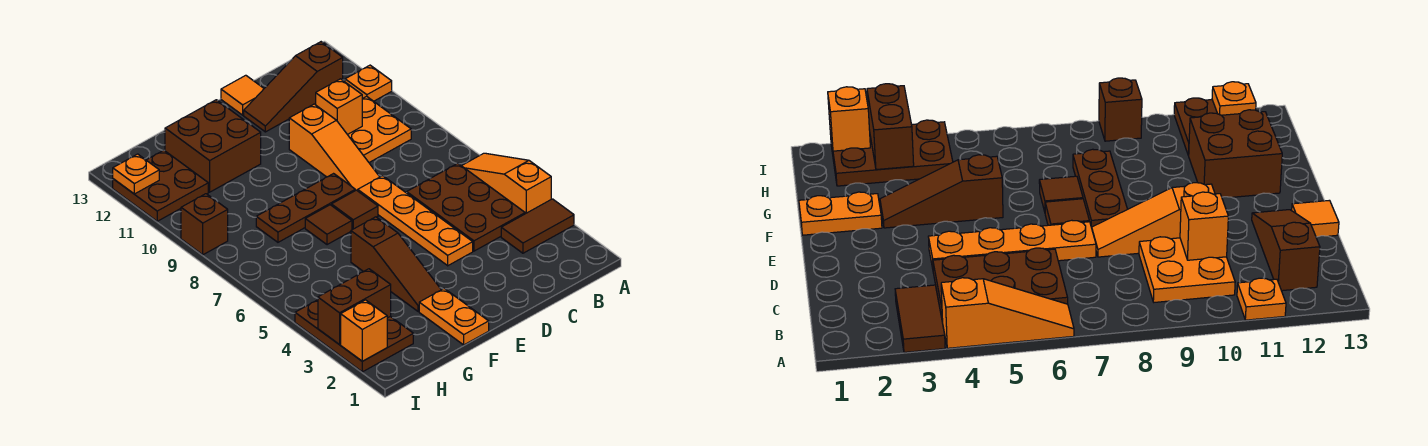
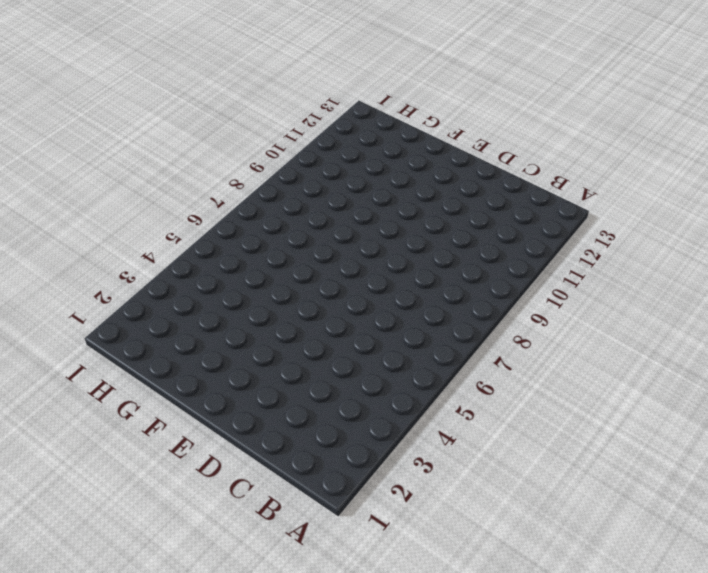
none -> brown 1x2 tile [501,199,574,253]
none -> orange 1x3 slope [462,153,551,214]
none -> orange 1x1 plate [345,65,392,101]

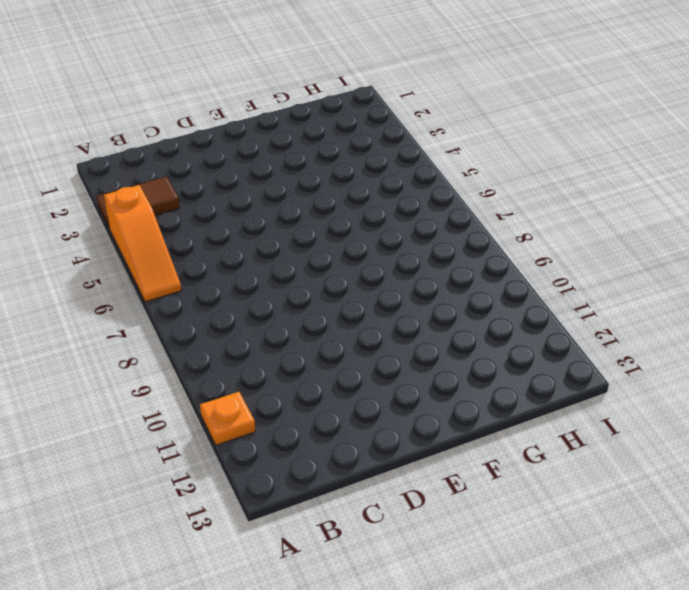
none -> brown 2x3 plate [407,163,525,251]
none -> orange 2x2 plate [348,96,411,162]
none -> brown 1x3 slope [244,42,343,132]

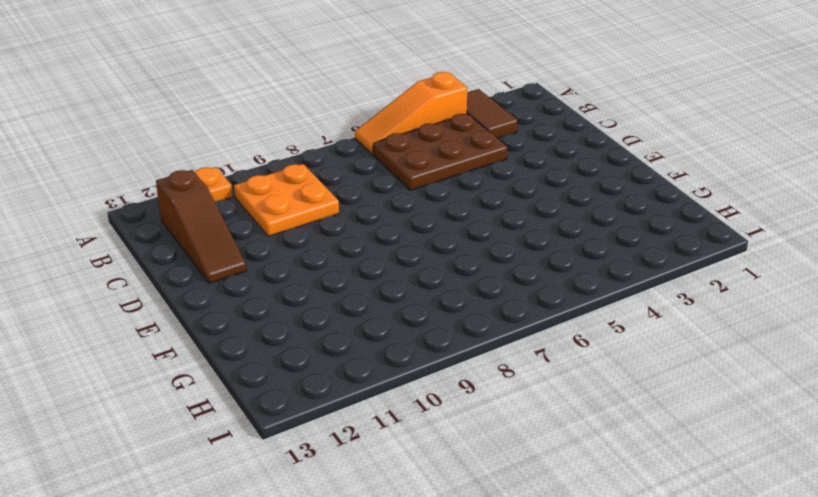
none -> orange 1x4 plate [358,176,473,266]
none -> orange 1x3 slope [289,104,379,191]
none -> orange 1x1 tile [221,75,264,115]

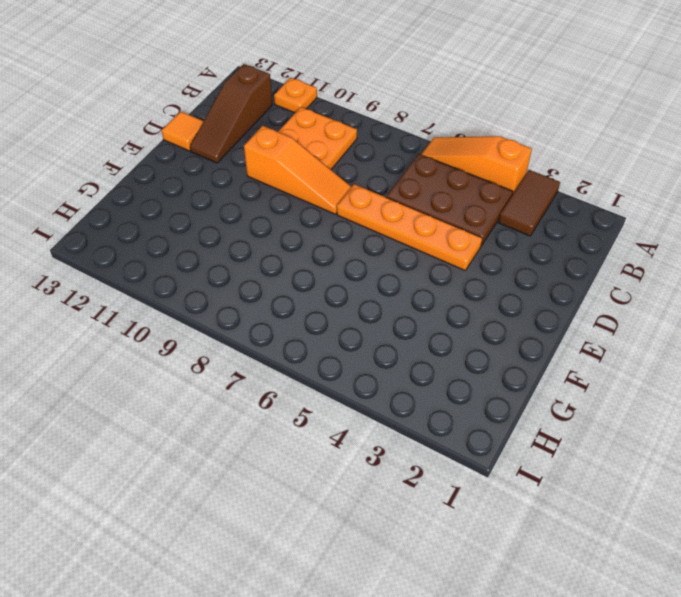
none -> brown 1x1 tile [332,190,378,230]
none -> brown 1x3 plate [256,174,355,242]
none -> orange 1x2 plate [419,289,489,345]

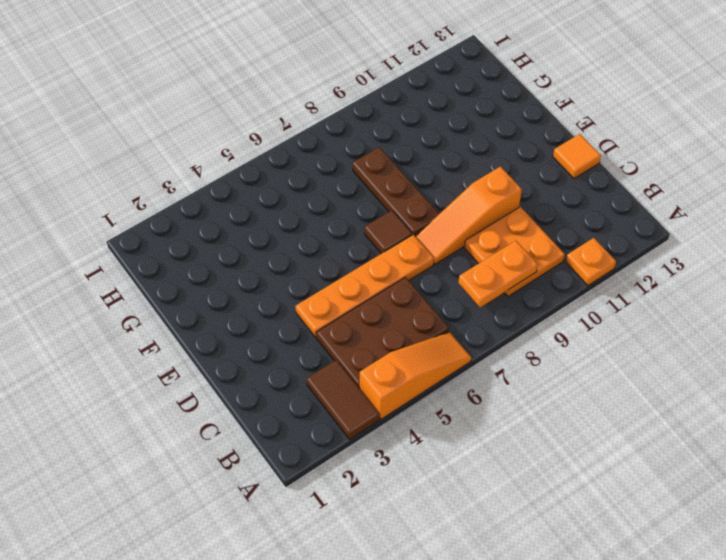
orange 1x2 plate [459,241,538,307] -> orange 1x2 plate moved to [419,289,489,345]
none -> brown 1x3 slope [244,42,343,132]
none -> brown 1x3 slope [351,217,441,312]
none -> brown 1x1 tile [305,205,352,245]

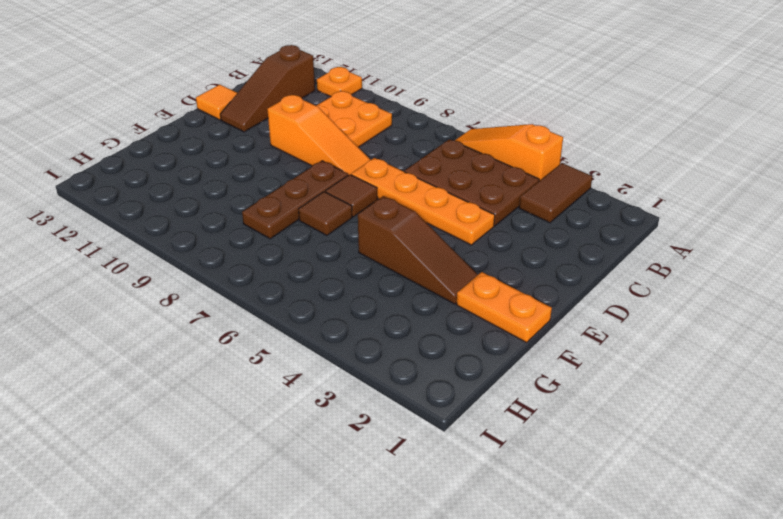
none -> brown 2x2 brick [165,100,261,192]
none -> brown 2x3 plate [295,300,413,372]
none -> brown 2x2 plate [113,150,208,221]

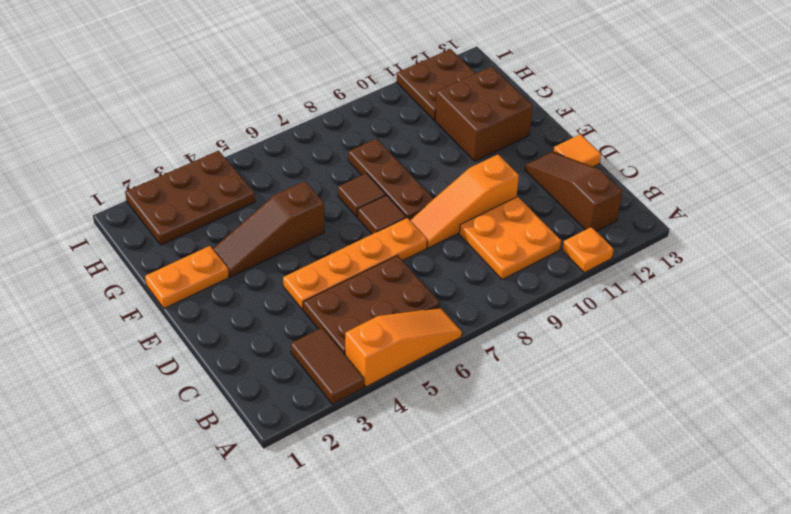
none -> brown 1x1 brick [181,194,228,255]
none -> orange 1x1 brick [316,79,362,135]
none -> brown 1x2 brick [318,269,391,345]

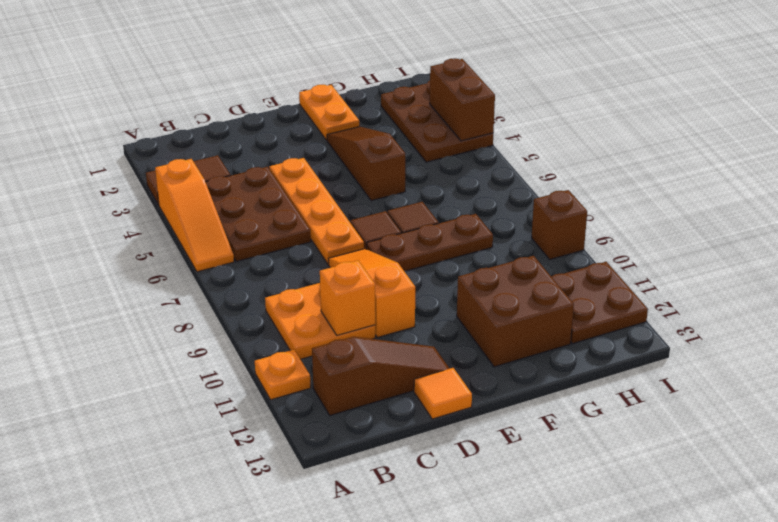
brown 1x2 brick [430,58,495,141] -> brown 1x2 brick turned to [318,269,391,345]
none -> orange 1x1 brick [341,300,387,361]
none -> orange 1x1 plate [113,154,159,194]

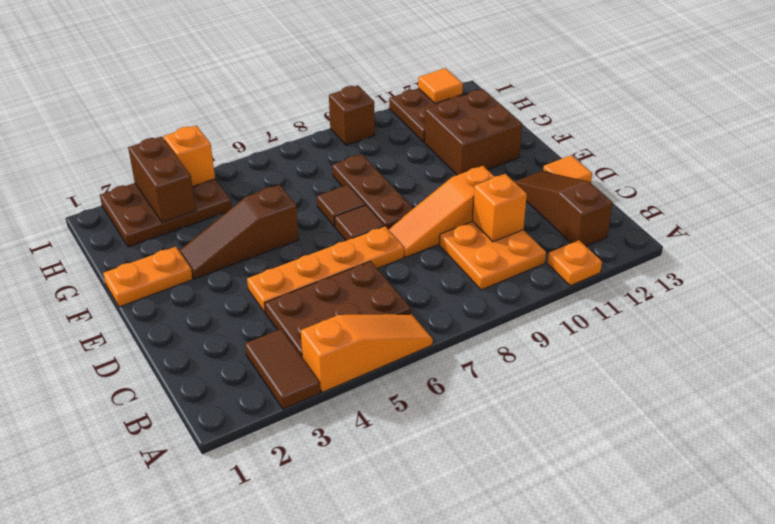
orange 1x1 brick [164,126,215,186] -> orange 1x1 brick moved to [341,300,387,361]
orange 1x1 tile [418,68,463,103] -> orange 1x1 plate [113,154,159,194]

